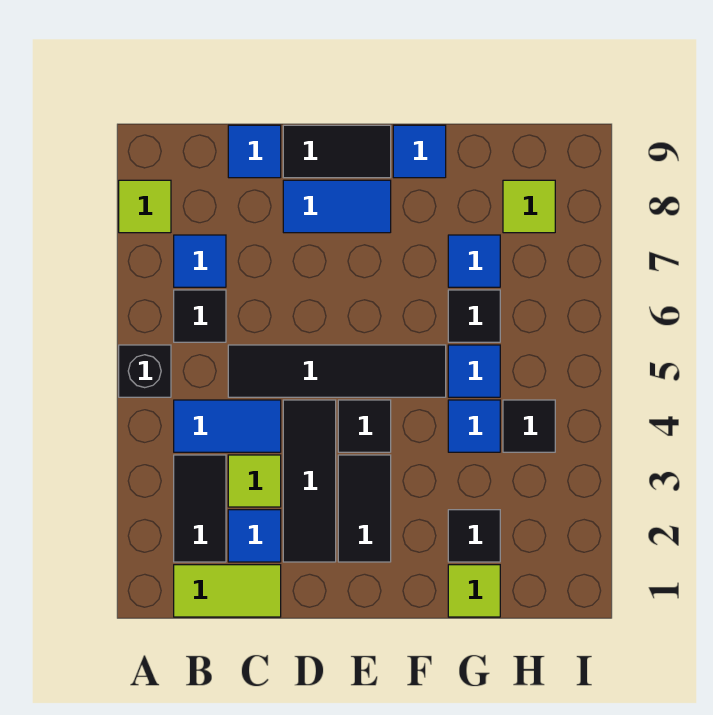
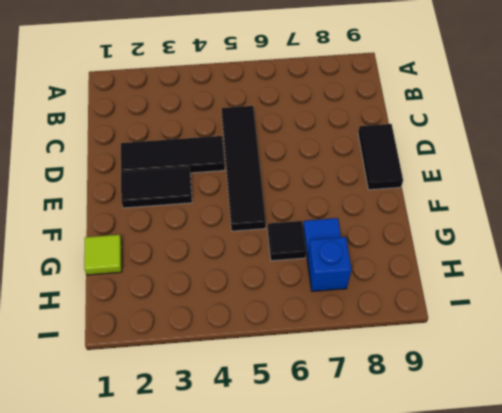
blue 1x1 brick [307,237,351,292] -> none
none -> black 1x1 brick [119,345,171,397]
none -> lime 1x1 tile [119,180,171,233]
none -> lime 1x2 tile [174,565,281,617]

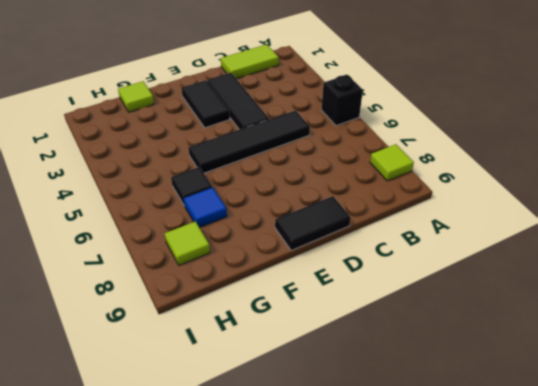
none -> black 1x2 tile [174,455,226,562]
none -> blue 1x2 tile [174,400,281,452]
none -> black 1x1 tile [174,290,226,342]

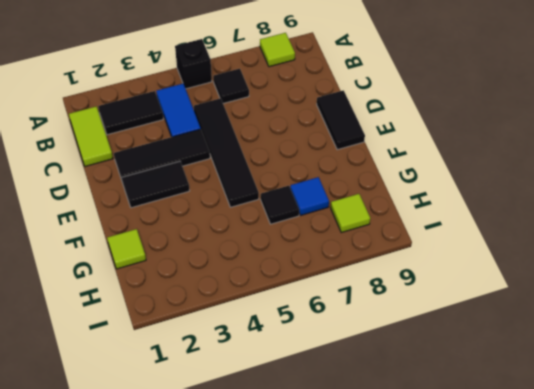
none -> blue 1x1 tile [174,235,226,287]
none -> blue 1x1 tile [228,510,281,562]
none -> lime 1x1 tile [228,455,281,507]

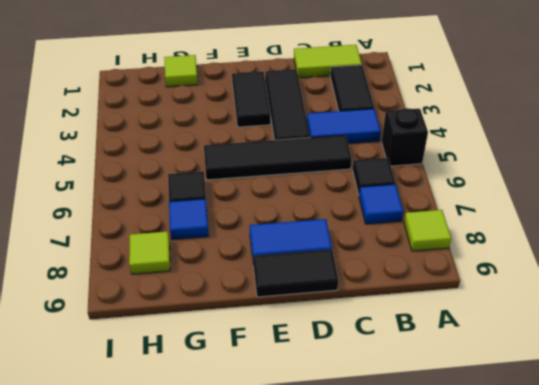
none -> blue 1x1 tile [228,510,281,562]
none -> lime 1x1 tile [228,455,281,507]
none -> blue 1x1 tile [228,125,281,178]

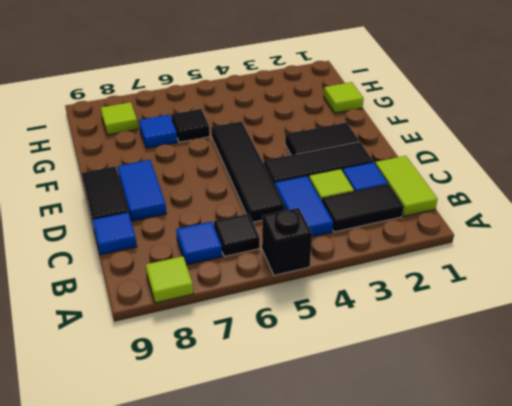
none -> black 1x1 tile [338,400,391,452]
none -> blue 1x1 tile [393,125,446,178]
none -> black 1x1 tile [448,510,500,562]

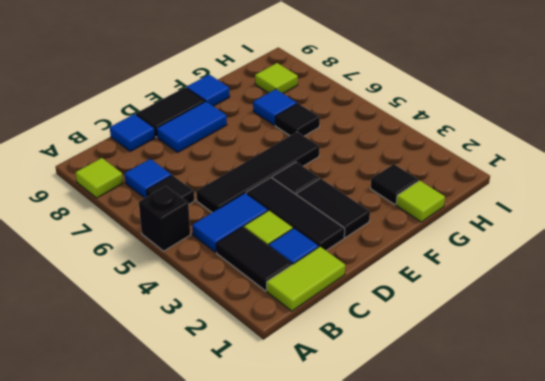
none -> blue 1x1 tile [448,400,500,452]
none -> blue 1x1 tile [448,345,500,397]
none -> black 1x1 tile [503,400,555,452]

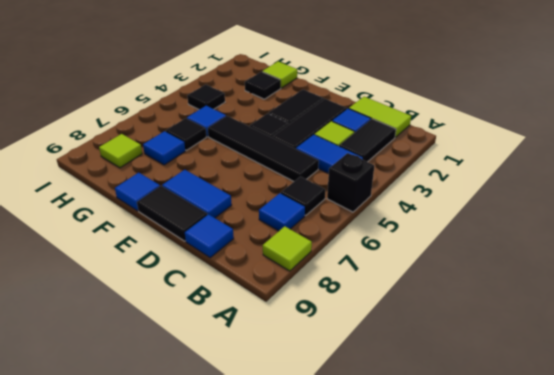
none -> blue 1x1 tile [448,400,500,452]

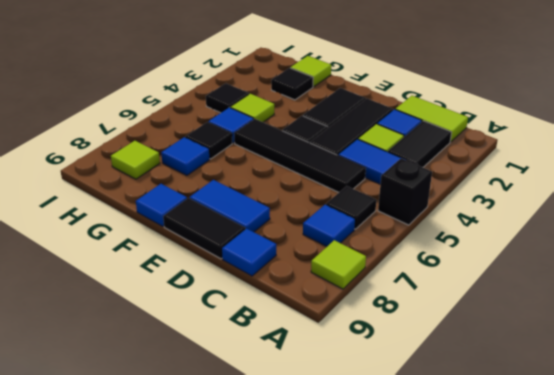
lime 1x1 tile [230,94,274,122] -> blue 1x1 tile [448,400,500,452]

